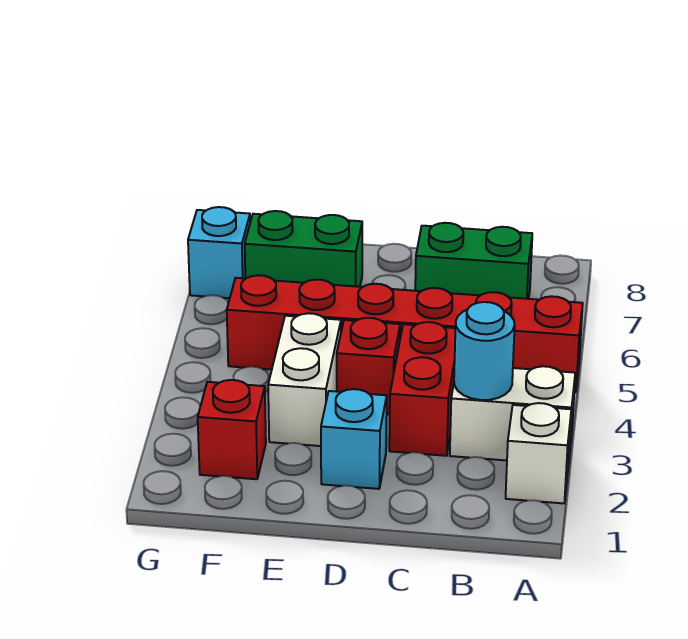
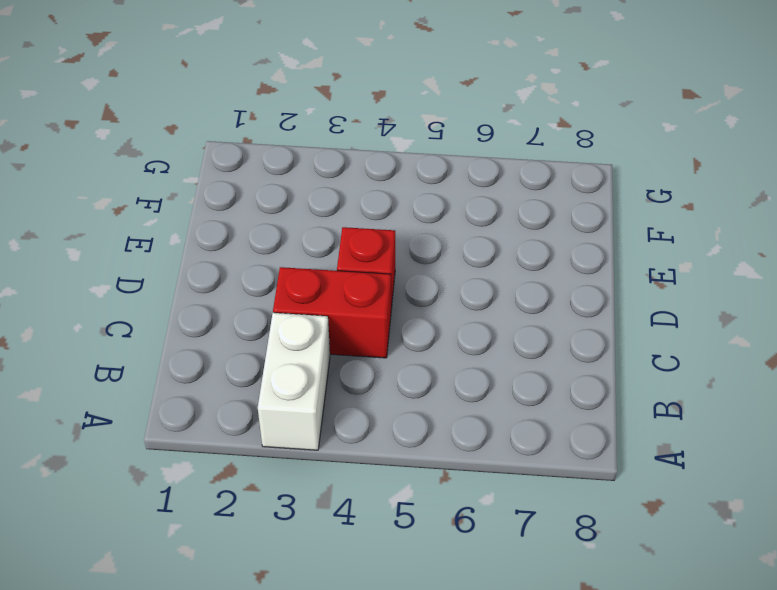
none -> white 1x1 brick [506,403,571,503]
none -> red 1x6 brick [227,275,583,392]
none -> green 1x2 brick [415,223,532,299]

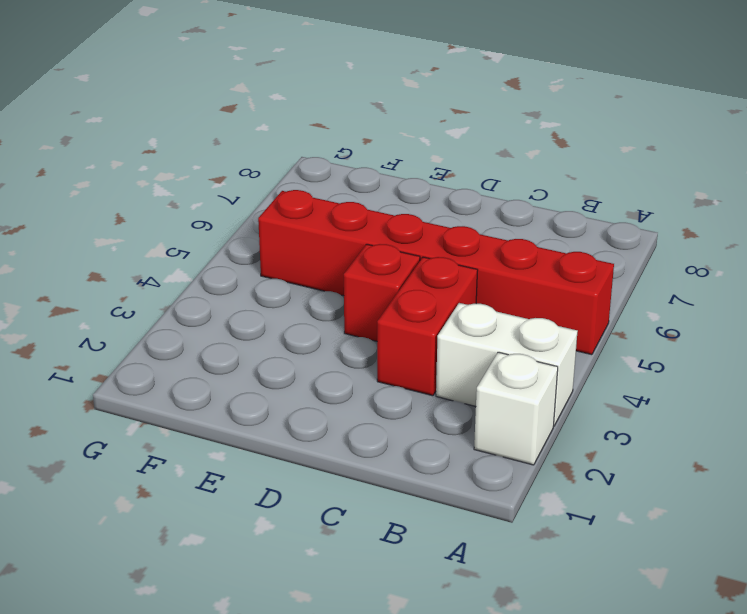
none -> green 1x2 brick [415,223,532,299]
none -> cyan 1x1 brick [321,389,387,489]
none -> white 1x2 brick [268,313,341,446]

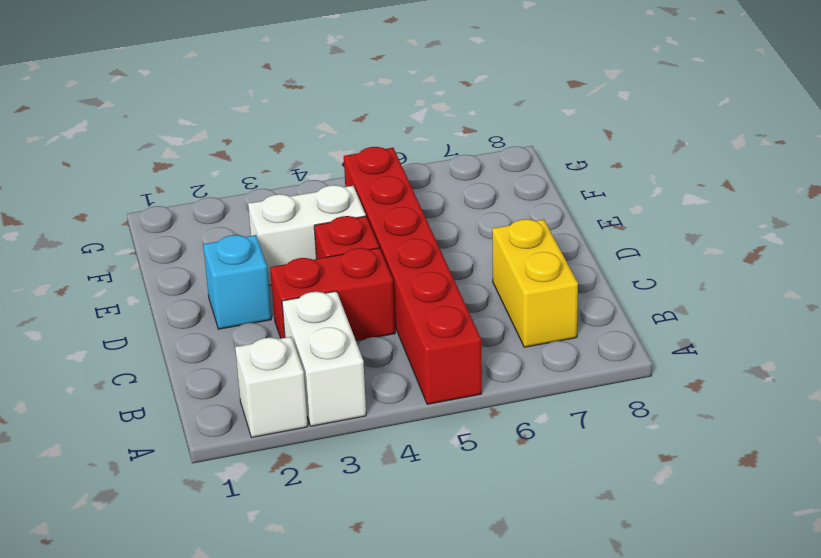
yellow 1x2 brick [492,219,578,347] -> green 1x2 brick [415,223,532,299]
none -> green 1x2 brick [245,211,362,287]
none -> red 1x1 brick [198,380,266,479]
none -> cyan 1x1 brick [188,207,250,298]

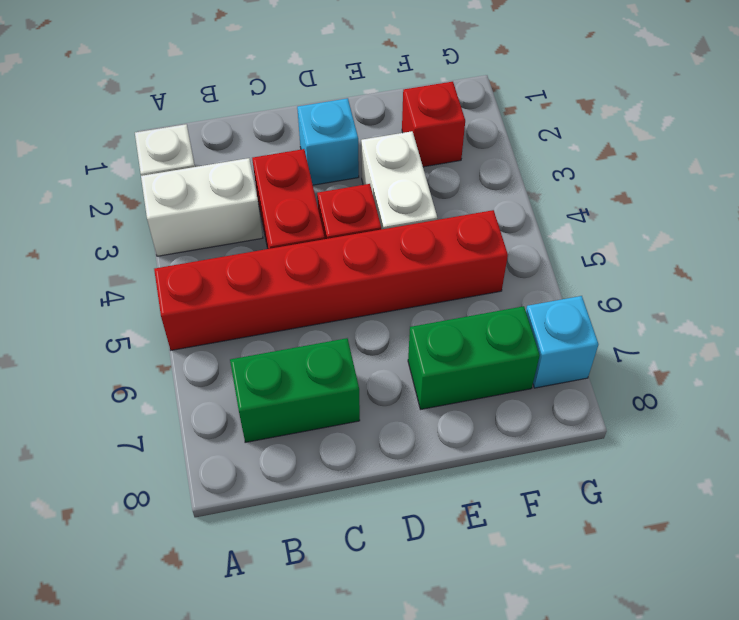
none -> cyan 1x1 round brick [454,302,515,400]

